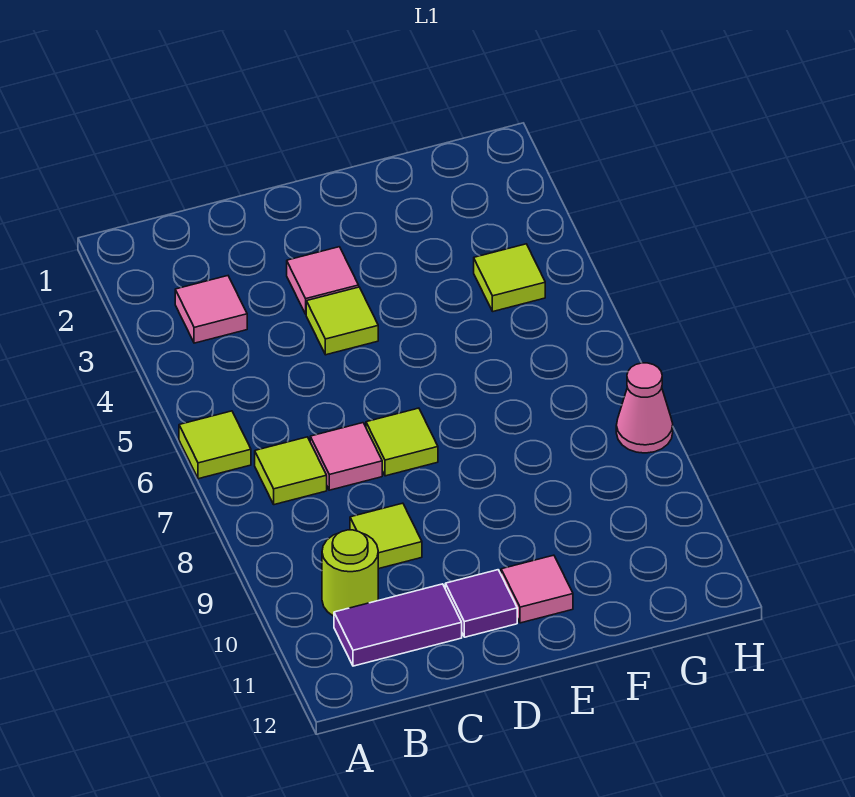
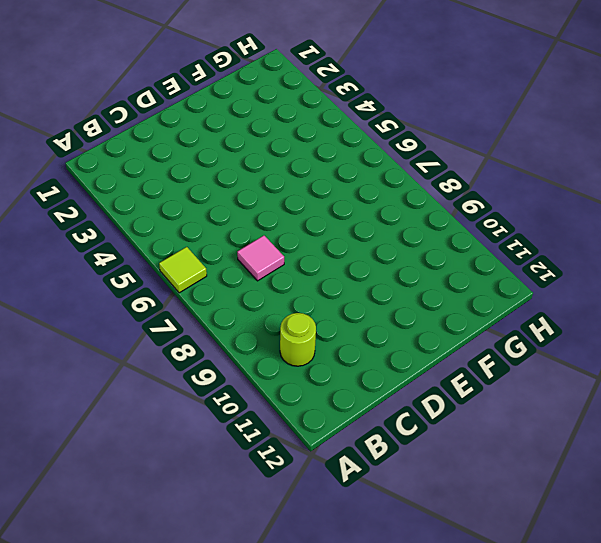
none -> pink 1x1 tile [175,276,247,343]
none -> lime 1x1 tile [255,437,327,505]
none -> purple 1x2 tile [334,584,462,666]

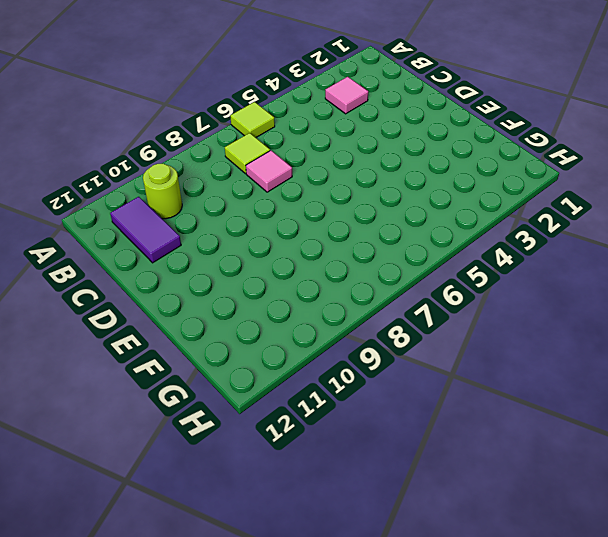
none -> lime 1x1 tile [350,503,422,569]
none -> pink 1x1 tile [287,247,359,314]
none -> lime 1x1 tile [306,287,378,355]

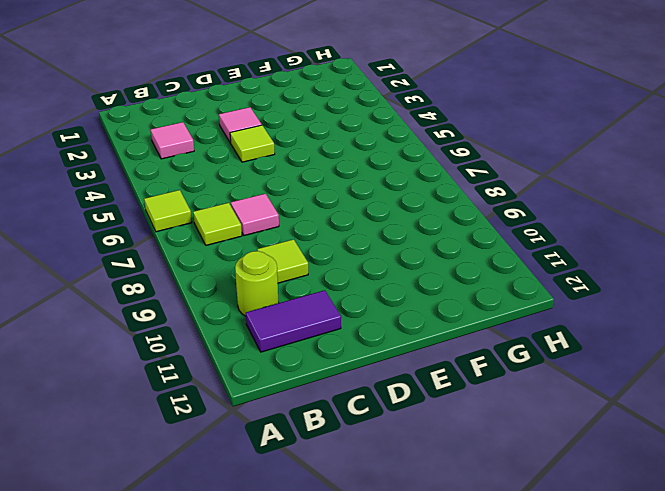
none -> lime 1x1 tile [366,408,438,476]
none -> purple 1x1 tile [445,570,517,637]
none -> pink 1x1 tile [501,555,573,623]

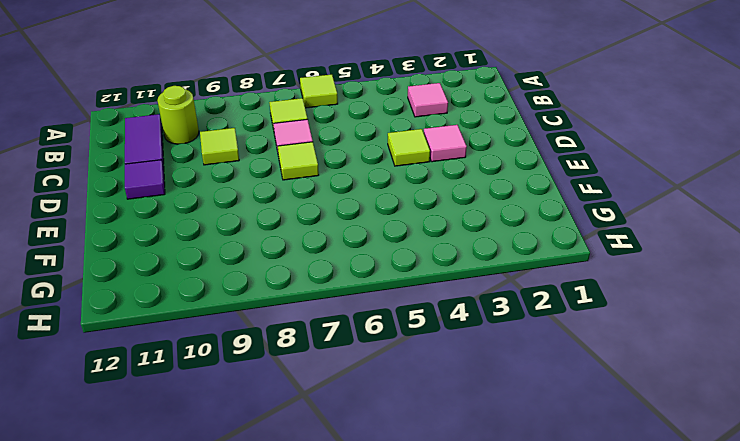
none -> pink 1x1 tile [501,555,573,623]
none -> lime 1x1 tile [474,244,545,311]
none -> pink 1x1 cone [616,363,673,453]

